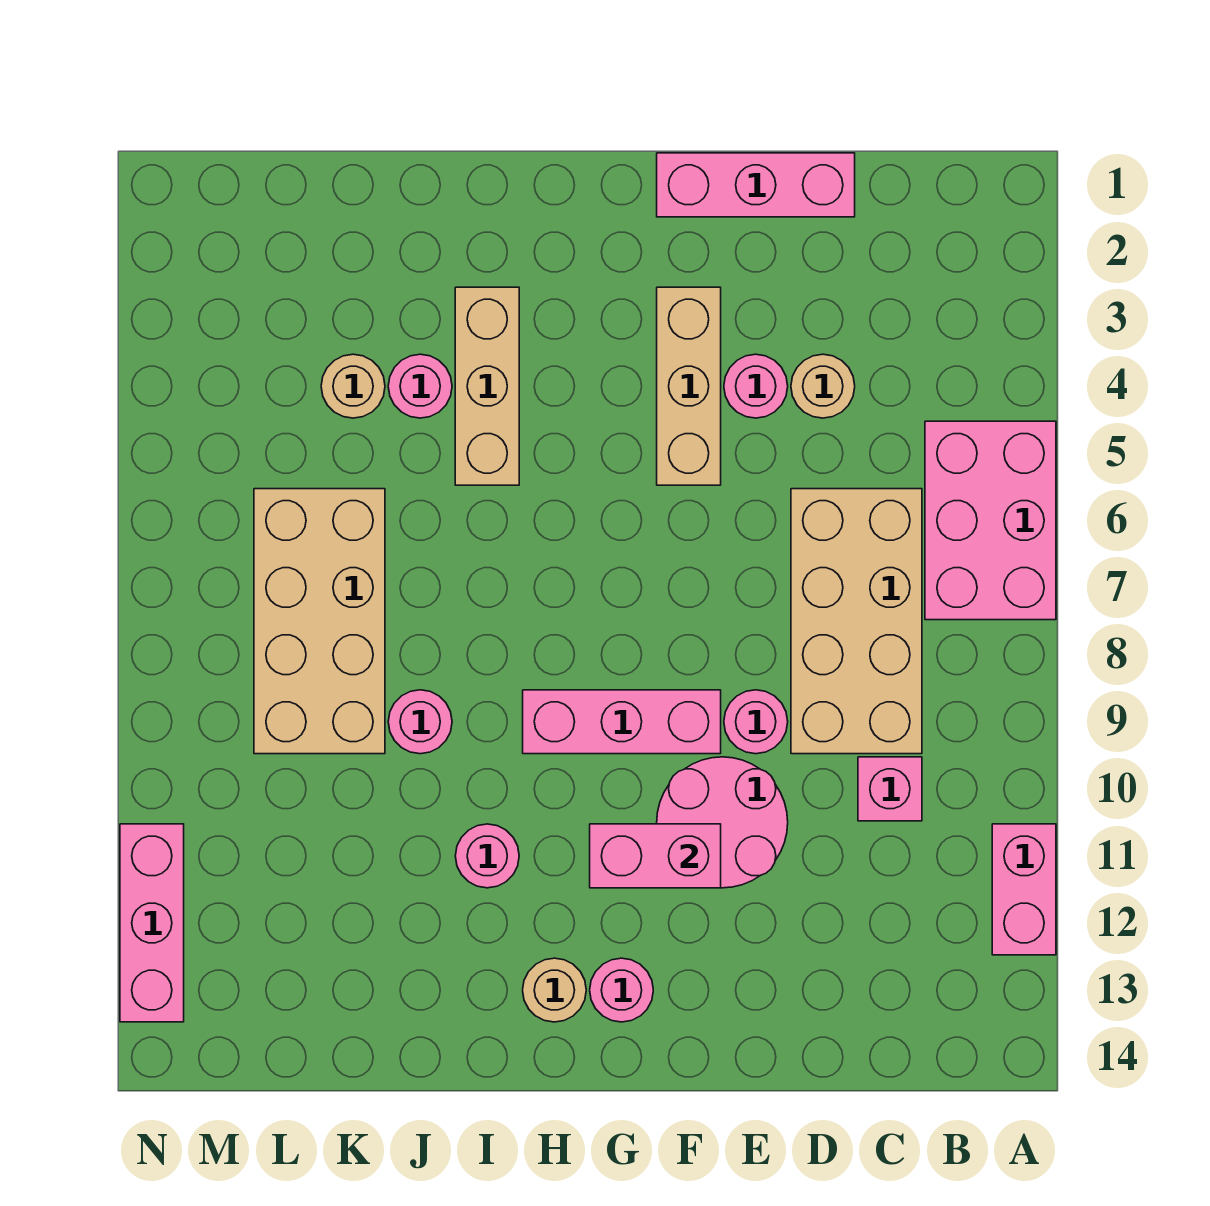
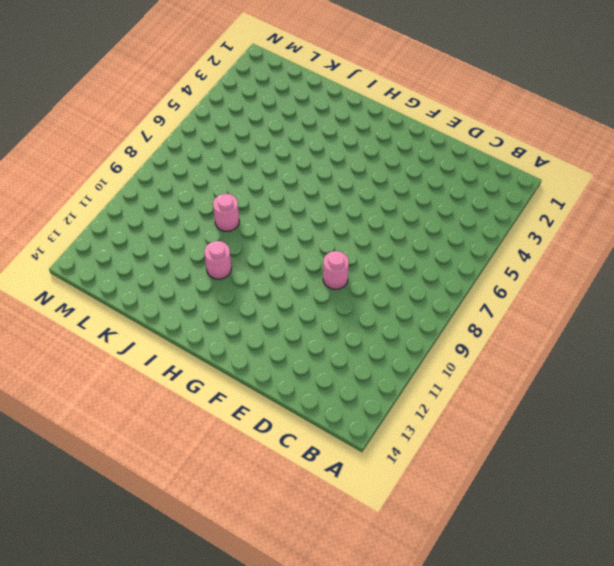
none -> pink 2x3 brick [925,421,1056,620]
none -> pink 1x2 brick [992,824,1056,955]
none -> tan 2x4 brick [791,489,922,754]

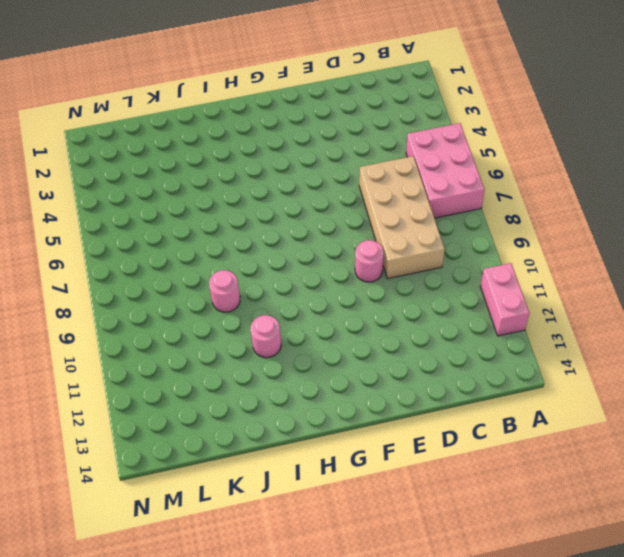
none -> pink 1x1 brick [858,757,922,821]
none -> pink 1x3 brick [657,153,855,217]
none -> tan 1x1 round brick [791,354,855,418]

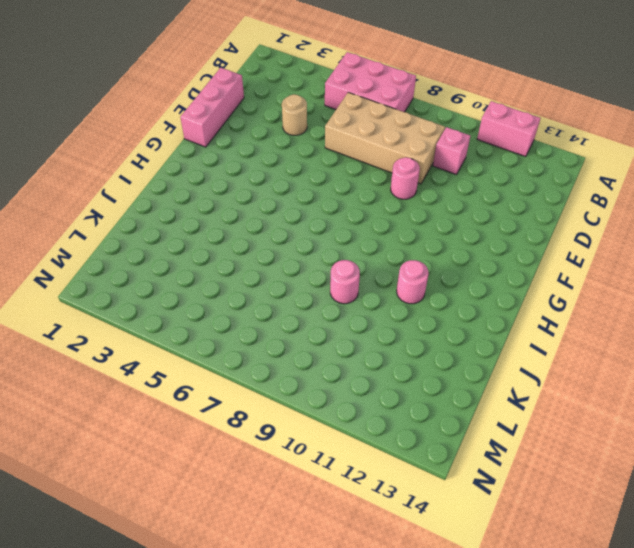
none -> pink 1x1 round brick [724,354,788,418]
none -> pink 2x2 round brick [657,757,788,888]
none -> tan 1x3 brick [657,287,721,485]

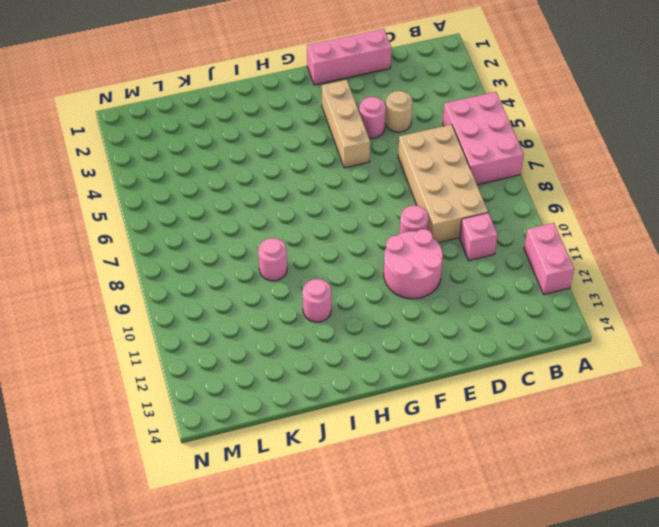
none -> pink 1x3 brick [523,690,721,754]
none -> pink 1x1 round brick [590,958,653,1022]
none -> tan 1x1 round brick [523,958,586,1022]

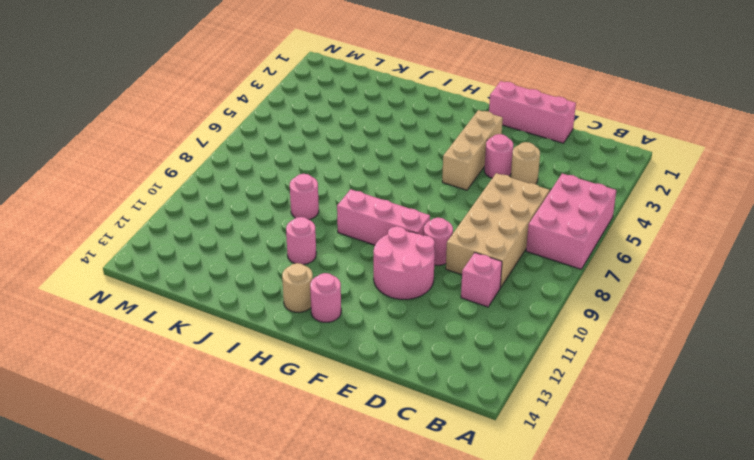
none -> pink 1x2 brick [992,824,1056,955]
none -> tan 1x3 brick [455,287,519,485]
none -> pink 1x1 round brick [388,354,452,418]

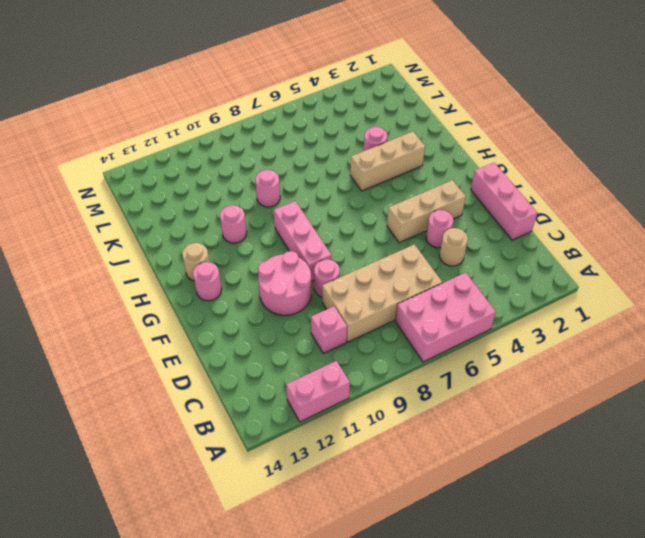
none -> tan 1x1 round brick [321,354,385,418]
none -> tan 2x4 brick [254,489,385,754]
none -> pink 1x3 brick [120,824,184,1022]

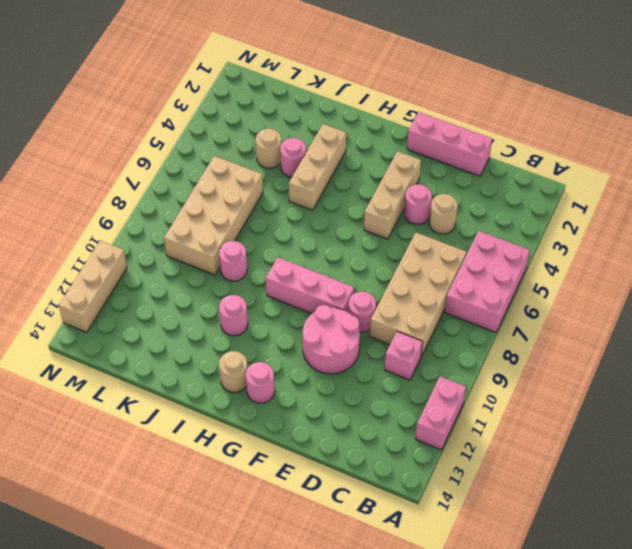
tan 1x3 brick [59,241,127,332] -> pink 1x3 brick [120,824,184,1022]
none -> pink 1x2 brick [590,824,721,888]

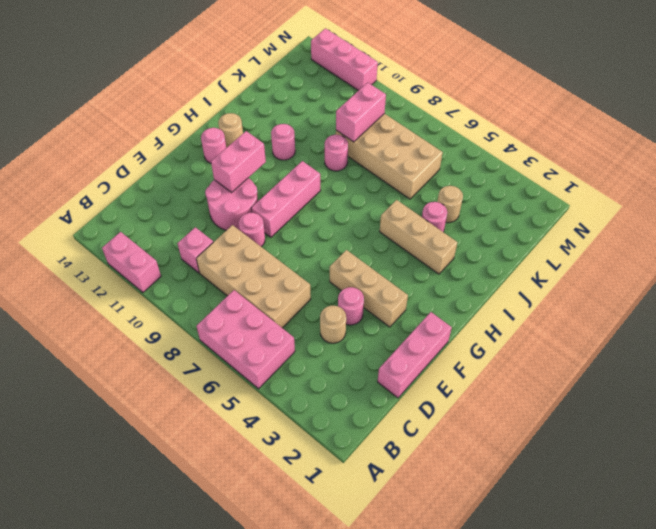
pink 1x2 brick [336,82,386,142] -> none

